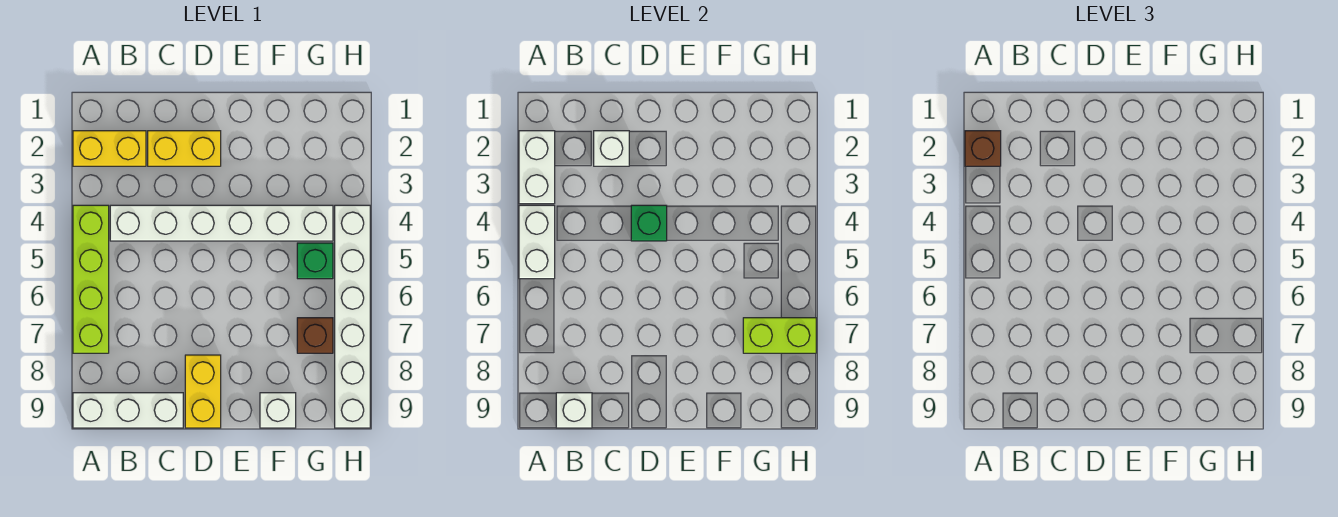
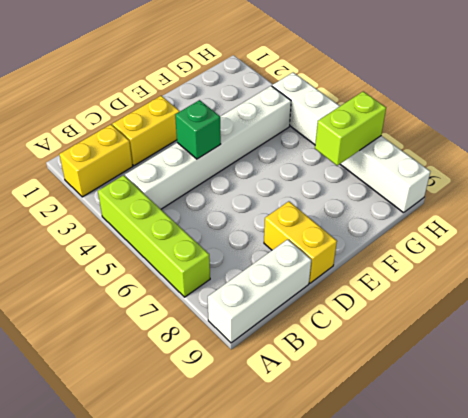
none -> white 1x1 brick [260,393,296,428]
none -> green 1x1 brick [297,243,333,279]
none -> brown 1x1 brick [297,318,333,353]

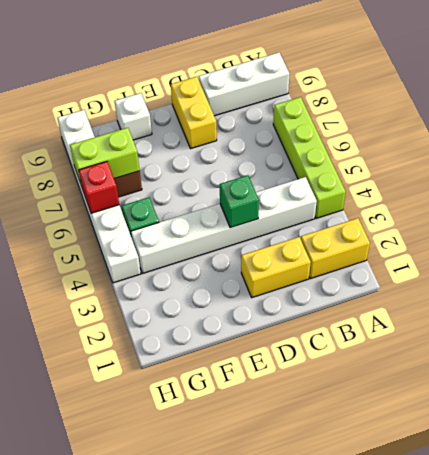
red 1x1 brick [79,161,119,213] -> none
none -> white 1x2 brick [519,131,555,204]
none -> white 1x2 brick [519,205,555,279]
none -> white 1x1 brick [556,393,592,428]

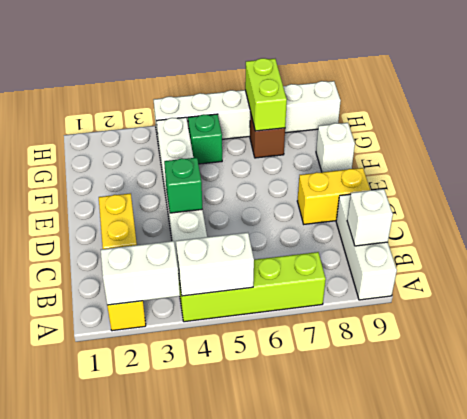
none -> white 1x1 brick [594,131,629,166]
none -> brown 1x1 brick [965,131,1001,166]

